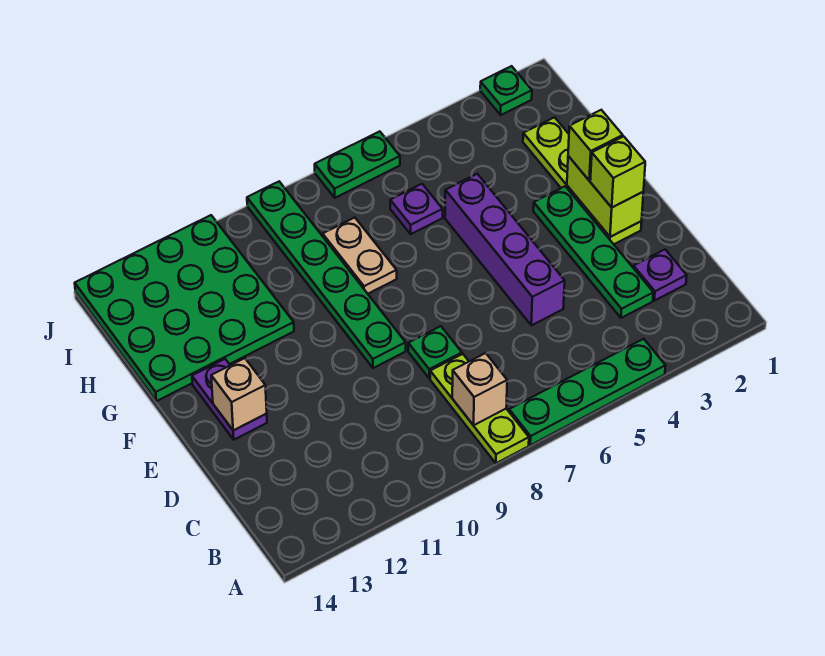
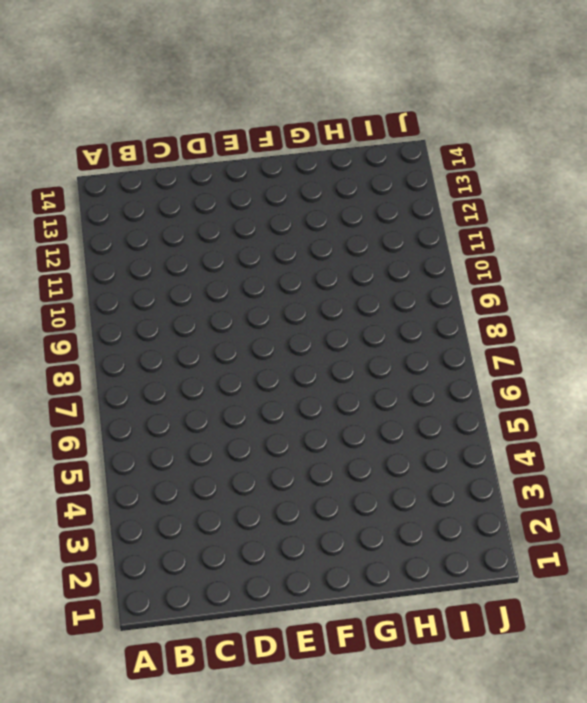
none -> green 1x4 plate [509,339,665,445]
none -> lime 1x3 plate [430,354,529,463]
none -> purple 1x1 plate [633,250,687,301]

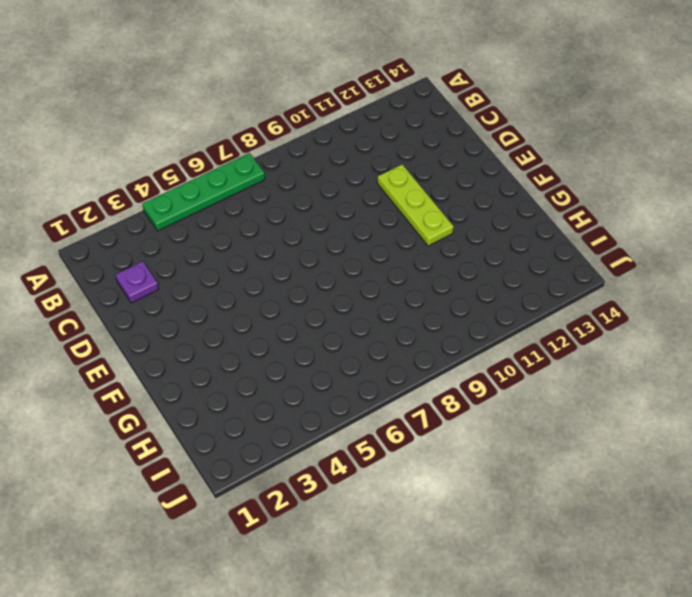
lime 1x3 plate [377,165,454,246] -> lime 1x3 plate moved to [430,354,529,463]
none -> green 1x4 plate [533,186,653,318]
none -> purple 1x4 brick [445,174,565,325]
none -> green 1x1 plate [408,326,462,378]

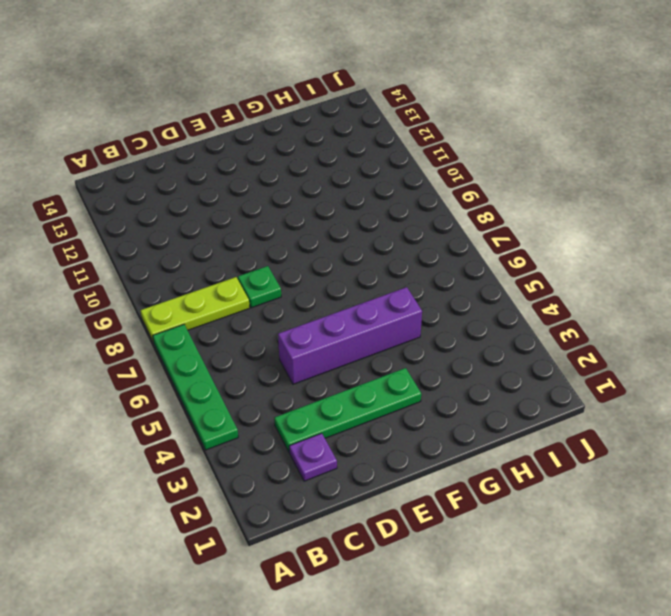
none -> lime 1x4 plate [523,117,642,244]
none -> green 1x6 plate [247,182,406,368]
none -> purple 1x2 plate [192,359,267,440]

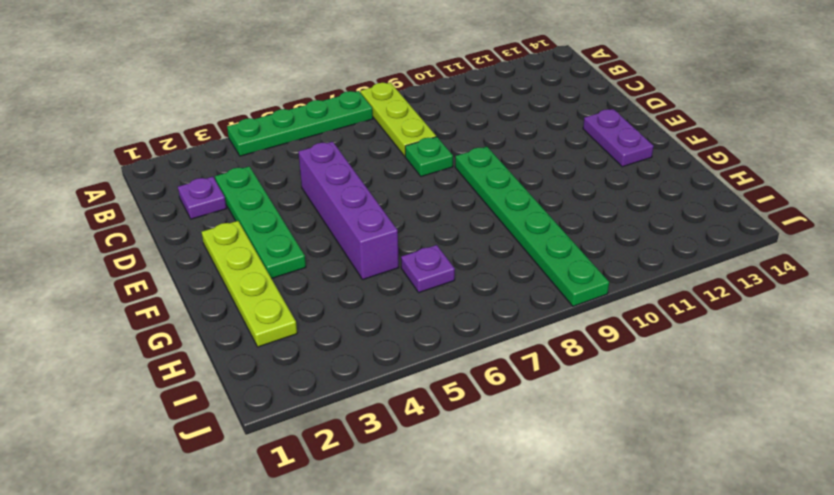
none -> tan 1x2 plate [323,218,397,294]
none -> green 4x4 plate [75,215,294,401]
none -> green 1x1 plate [480,66,532,115]

